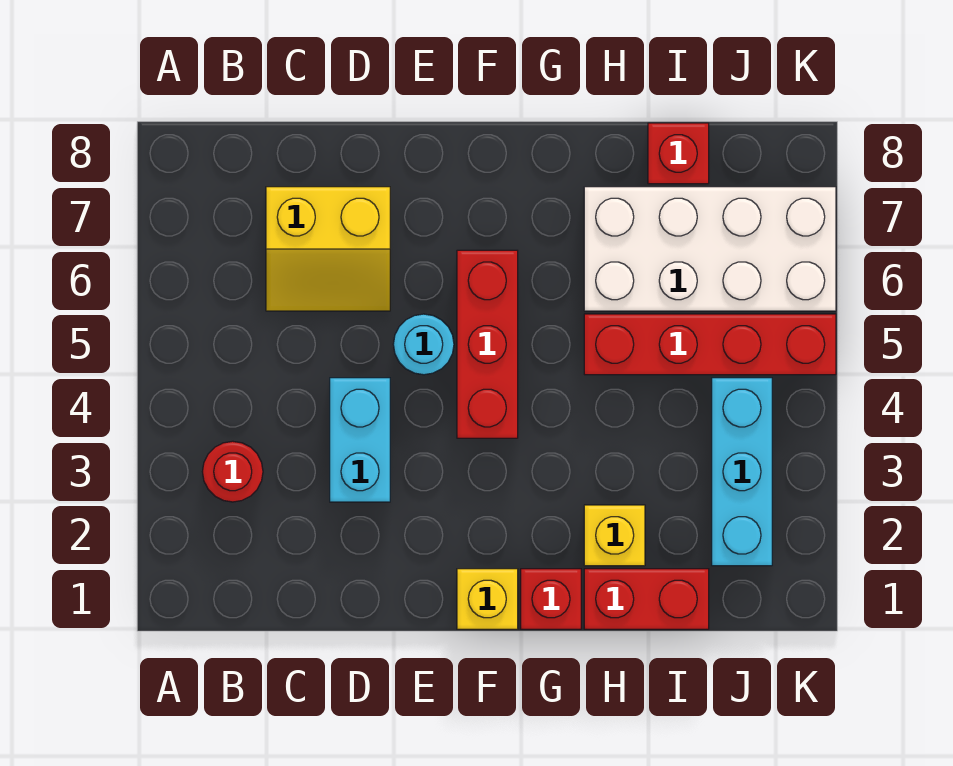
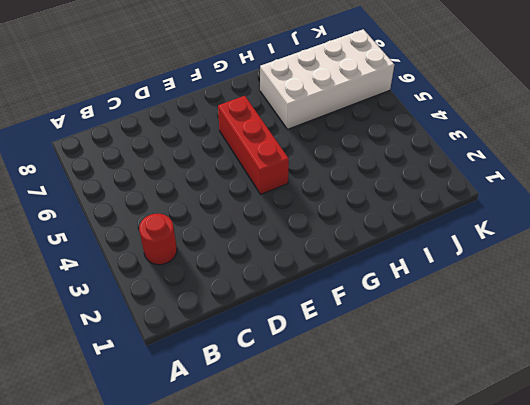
none -> yellow 2x2 slope [266,187,390,311]
none -> cyan 1x2 brick [330,378,390,502]
none -> cyan 1x1 round brick [393,314,454,375]

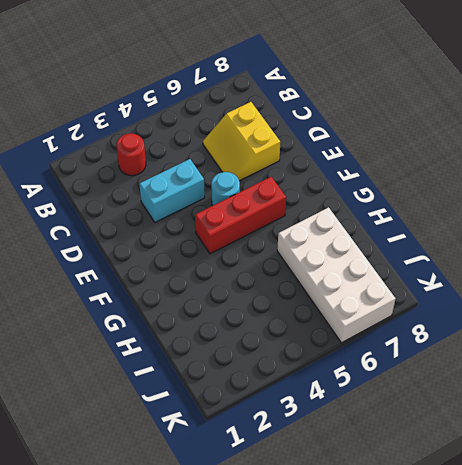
none -> yellow 1x1 brick [457,569,518,629]
none -> red 1x1 brick [521,569,581,629]
none -> red 1x2 brick [584,569,709,629]

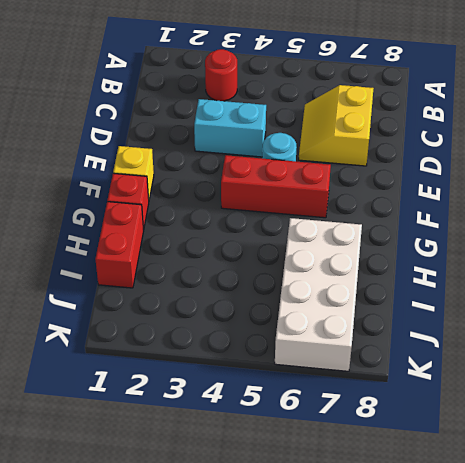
none -> yellow 1x1 brick [584,505,645,566]
none -> red 1x4 brick [584,314,836,375]
none -> red 1x1 brick [648,123,709,184]

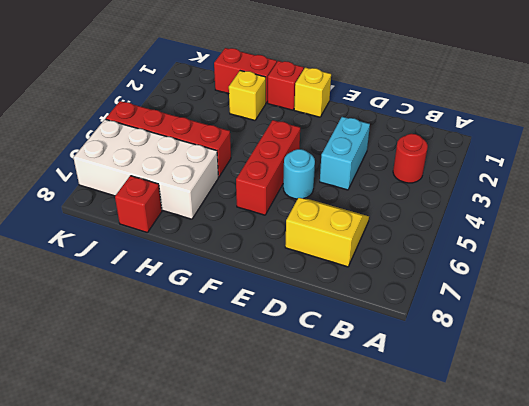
none -> cyan 1x3 brick [712,378,772,566]

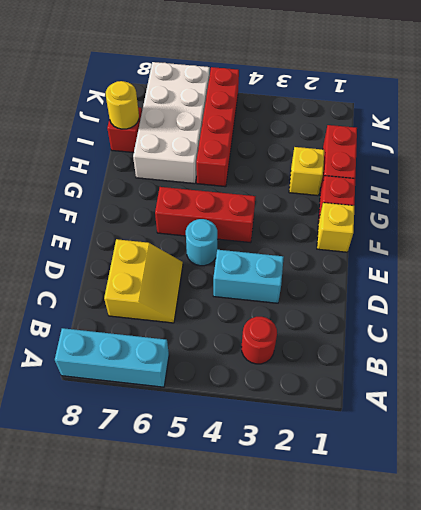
cyan 1x3 brick [55,328,169,387] -> cyan 1x3 brick moved to [712,378,772,566]
yellow 1x1 round brick [106,81,139,129] -> none

